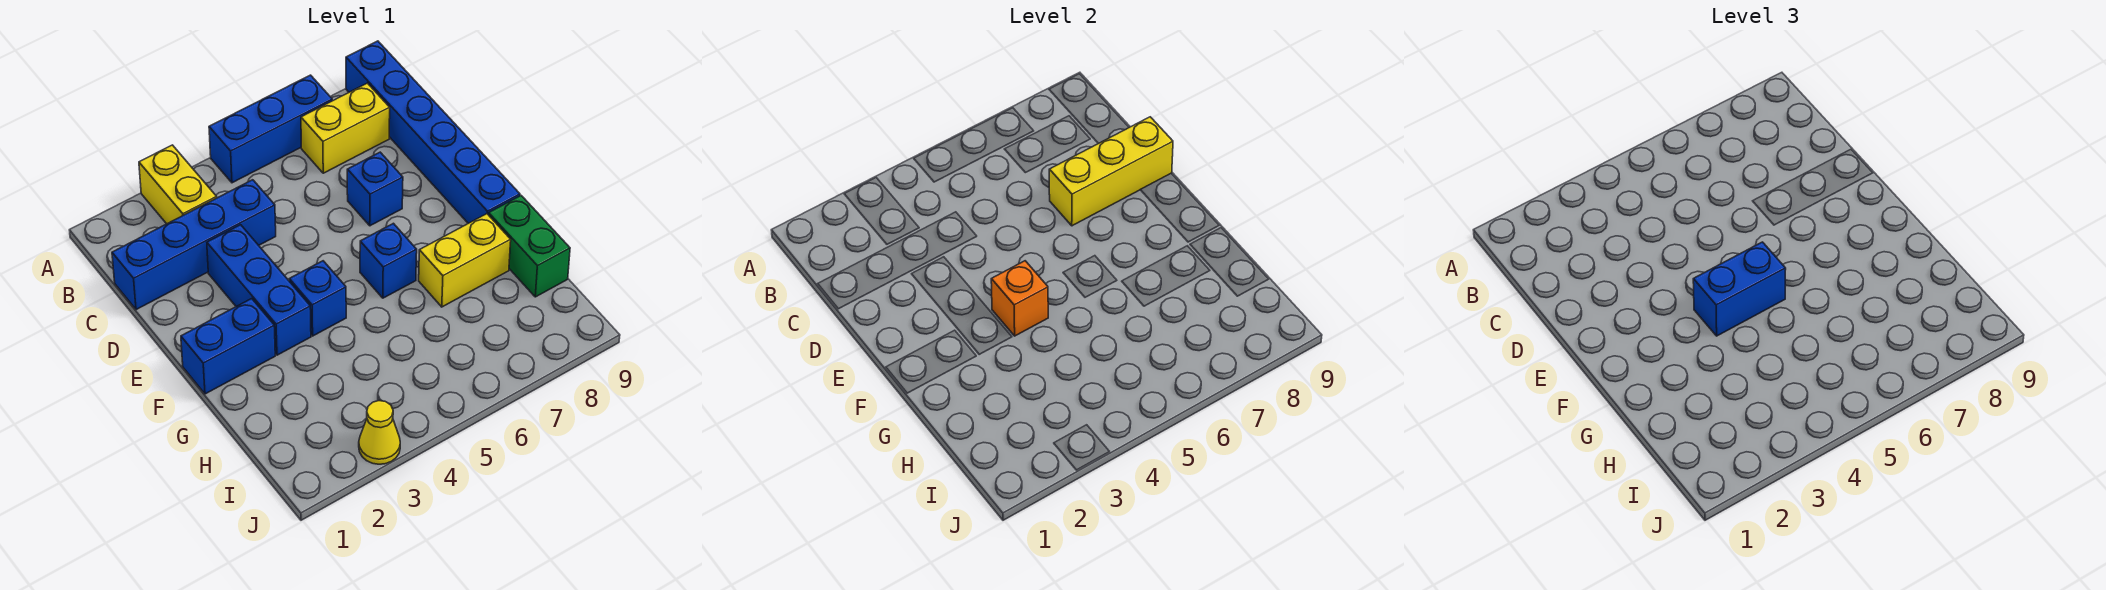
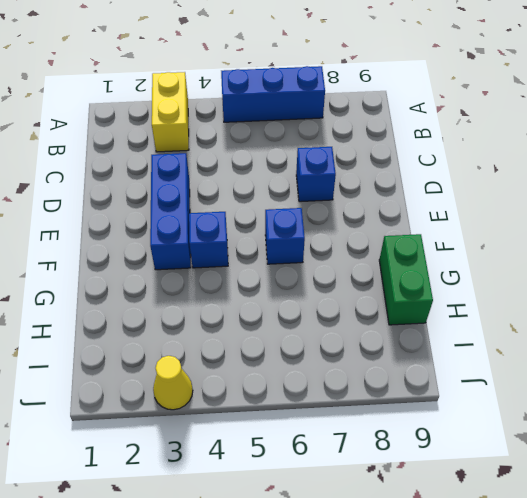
none -> blue 1x6 brick [346,41,520,223]
none -> yellow 1x2 brick [301,83,390,173]
none -> blue 1x4 brick [112,180,276,310]

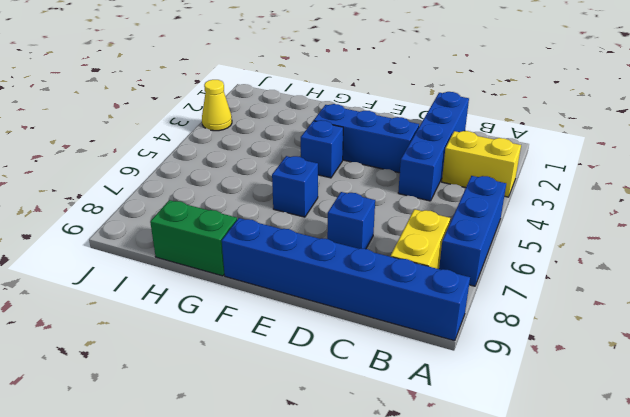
none -> blue 1x2 brick [181,299,275,394]
none -> yellow 1x2 brick [419,214,511,307]
none -> yellow 1x3 brick [1049,117,1173,226]

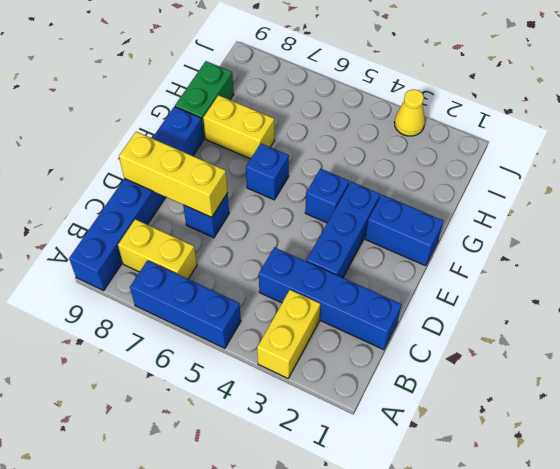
none -> orange 1x1 brick [991,261,1048,336]
none -> blue 1x2 brick [1693,242,1786,336]

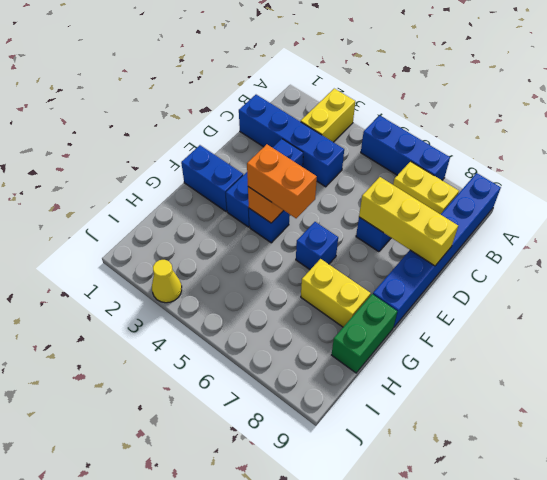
orange 1x2 brick [247,144,317,218] -> blue 1x2 brick [1693,242,1786,336]

